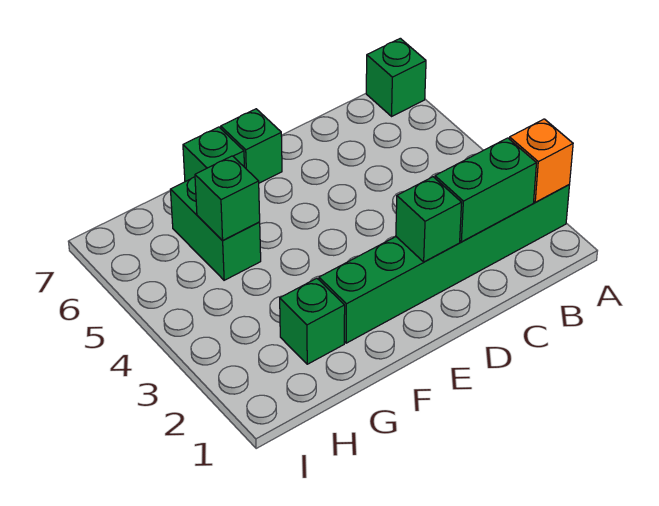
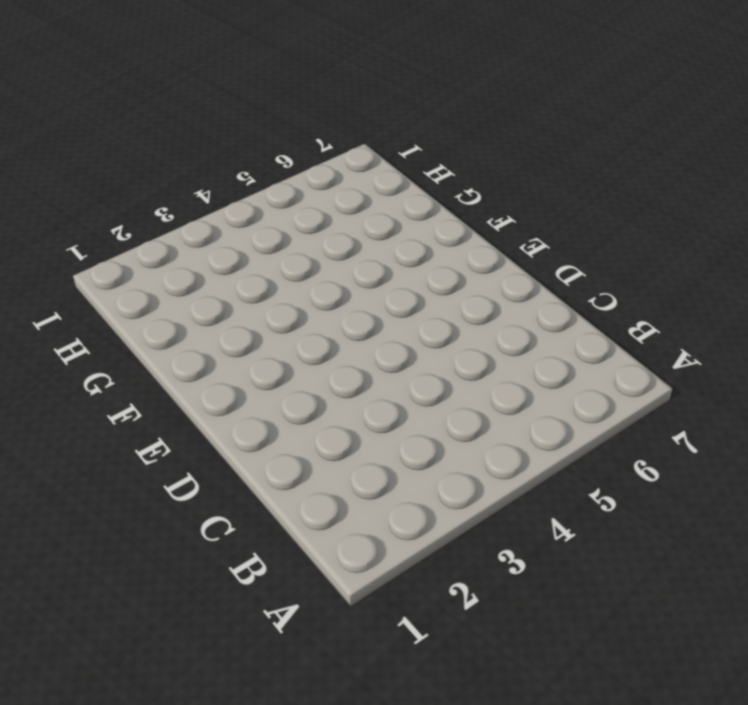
none -> green 1x6 brick [319,185,569,343]
none -> green 1x1 brick [366,38,426,116]

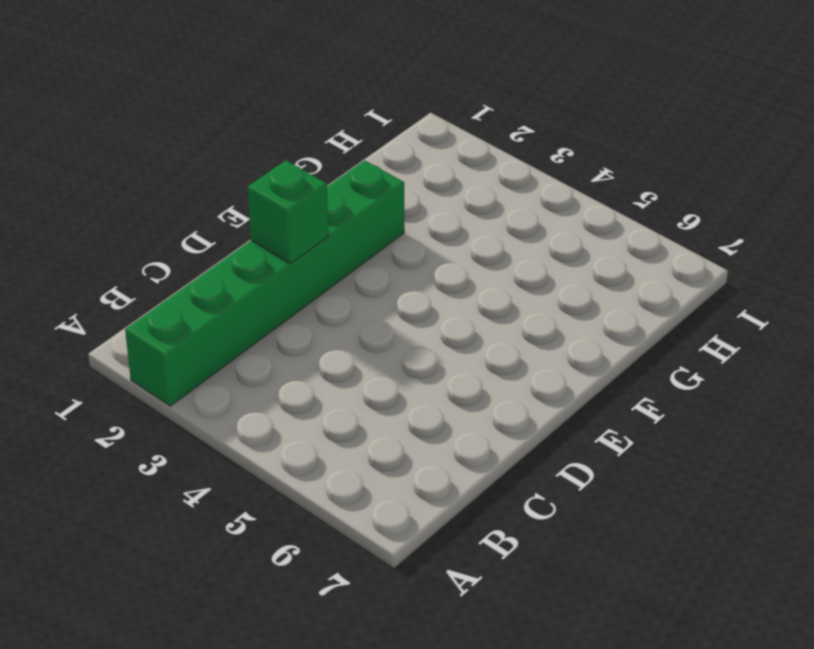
none -> green 1x1 brick [366,38,426,116]
none -> green 1x1 brick [221,109,282,183]

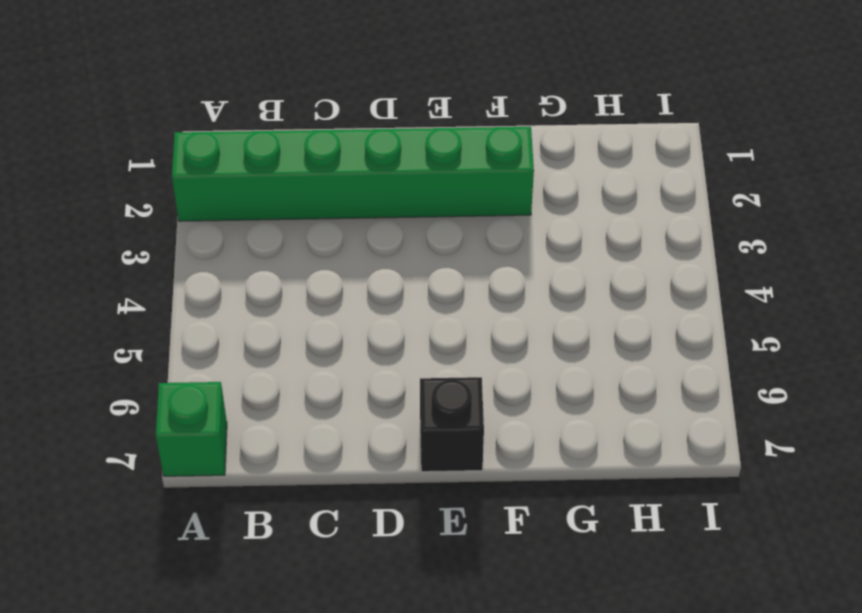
black 1x1 brick [420,377,484,472] -> green 1x1 brick [221,109,282,183]
none -> green 1x1 brick [183,127,244,182]
none -> green 1x1 brick [280,278,345,364]

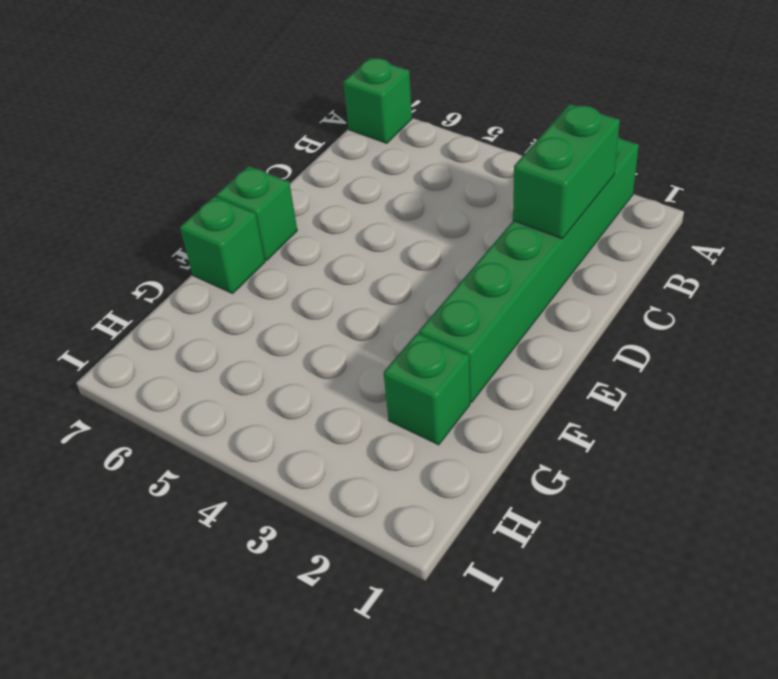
none -> green 1x2 brick [170,177,261,280]
none -> orange 1x1 brick [509,119,573,202]

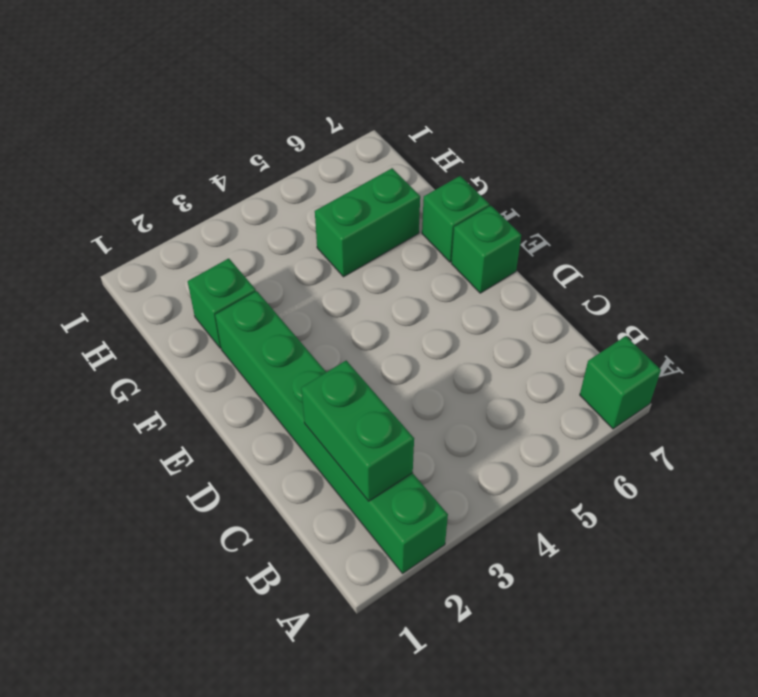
none -> orange 1x1 brick [509,119,573,202]
none -> green 1x1 brick [396,177,462,262]

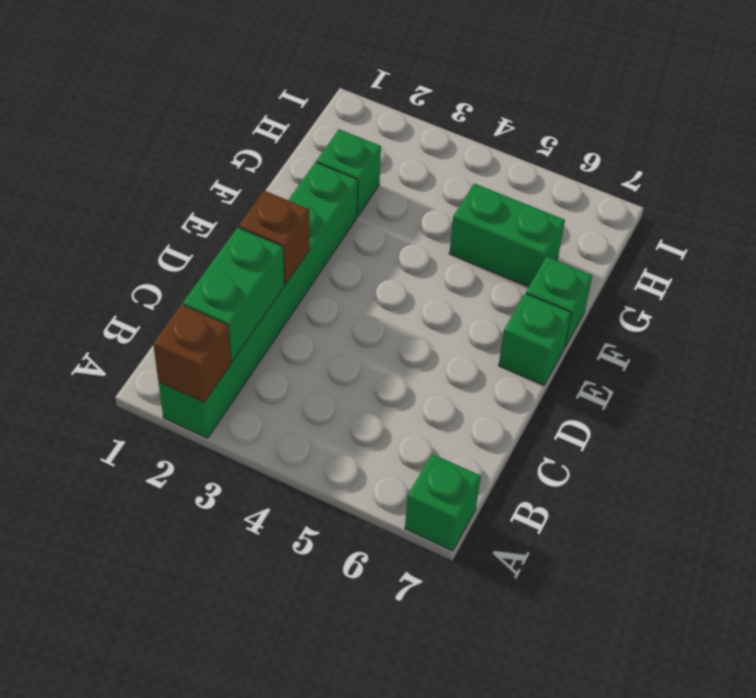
brown 1x1 brick [153,305,231,402] -> orange 1x1 brick [509,119,573,202]
brown 1x1 brick [239,191,310,284] -> green 1x1 brick [396,177,462,262]
none -> green 1x1 brick [195,156,260,241]

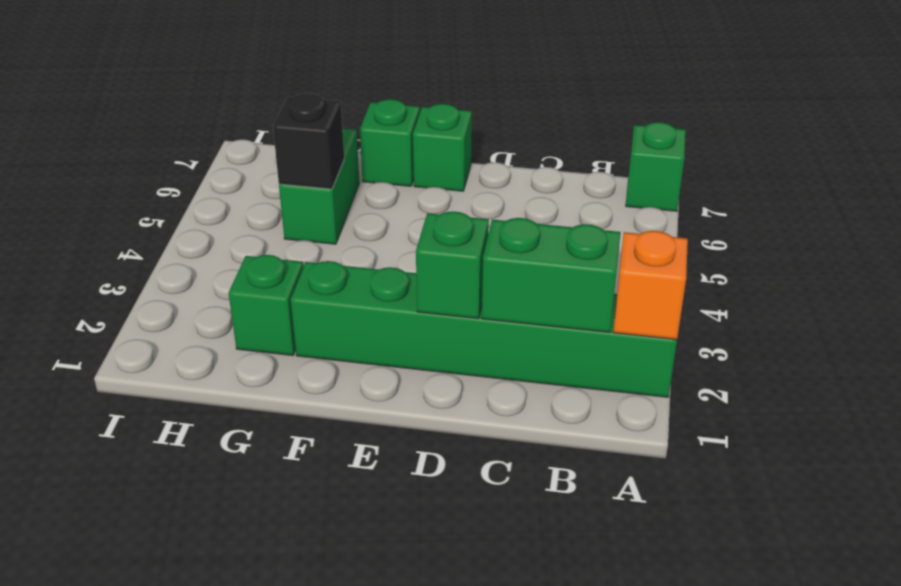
black 1x1 brick [273,94,344,189] -> green 1x1 brick [195,156,260,241]

